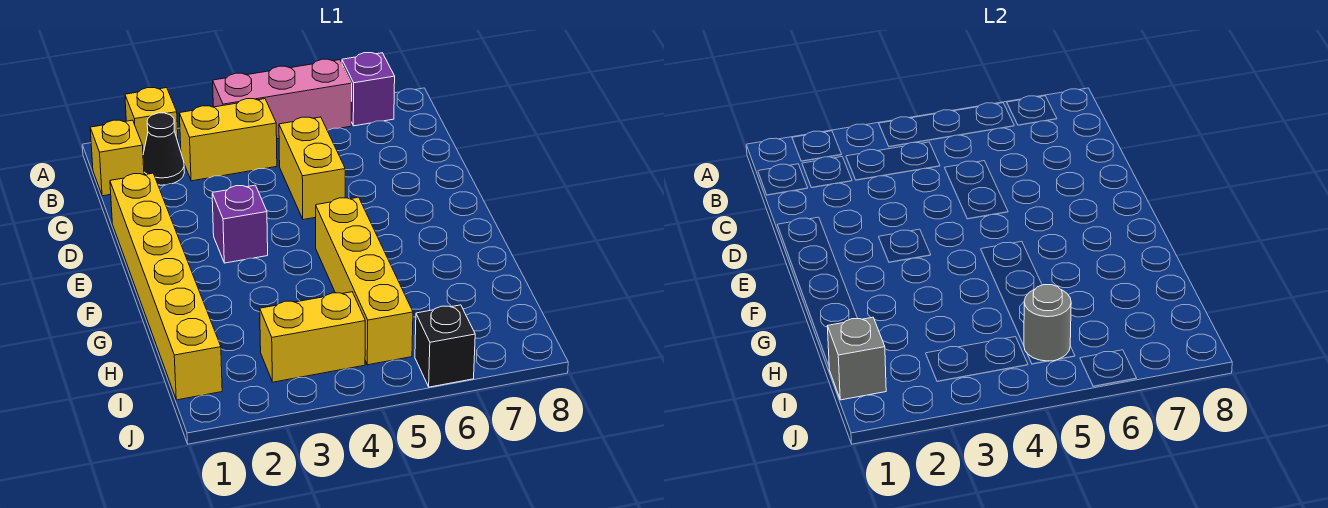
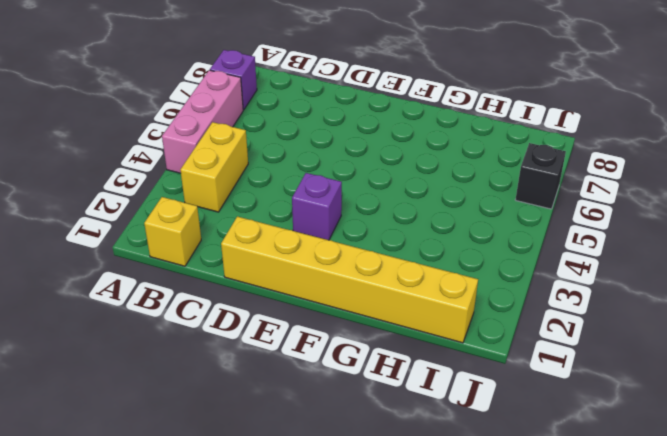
none -> yellow 1x1 brick [125,88,178,153]
none -> black 1x1 cone [143,113,184,185]
none -> yellow 1x2 brick [279,117,345,220]

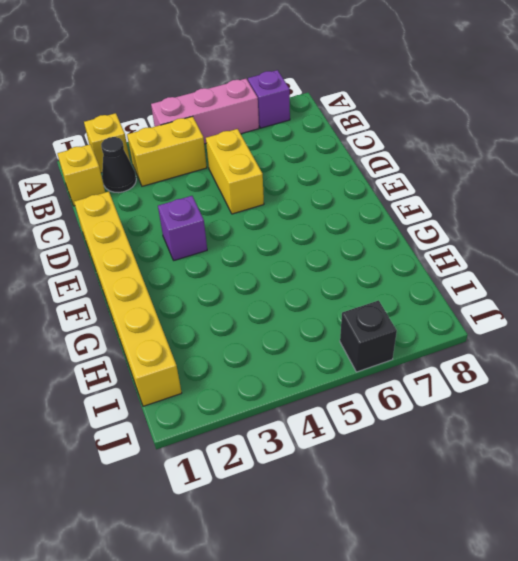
none -> yellow 1x4 brick [316,197,413,365]
none -> yellow 1x2 brick [260,292,365,382]
none -> grey 1x1 brick [827,317,886,400]

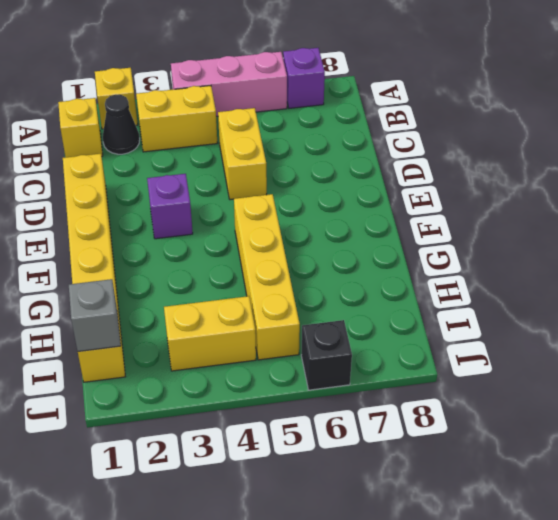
none -> grey 1x1 round brick [1024,285,1071,361]

